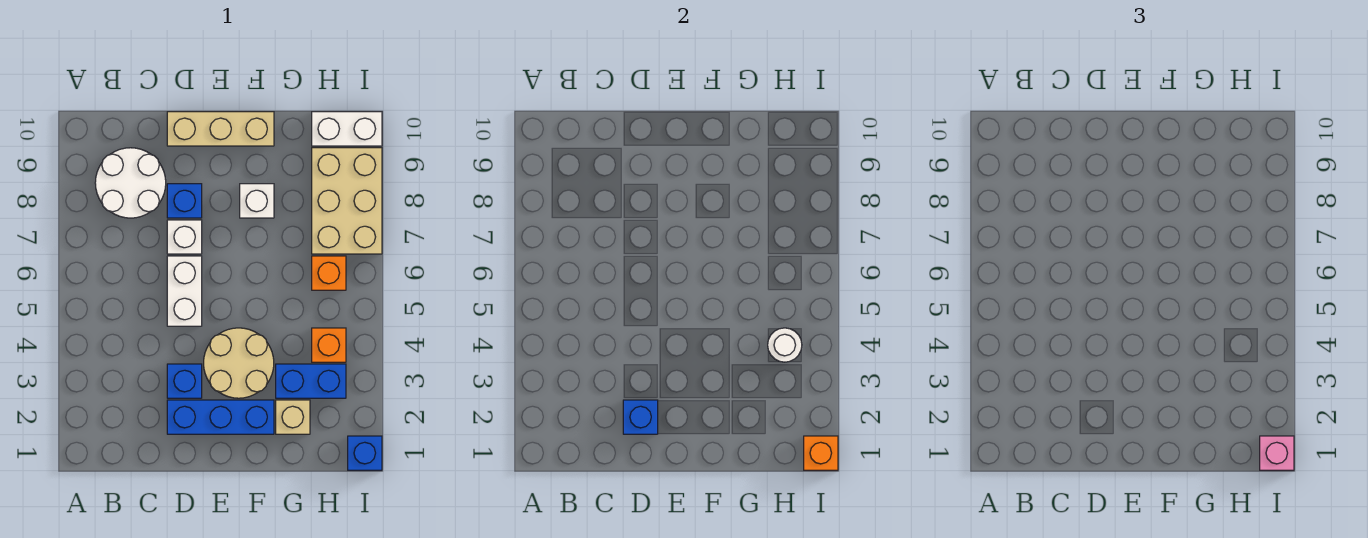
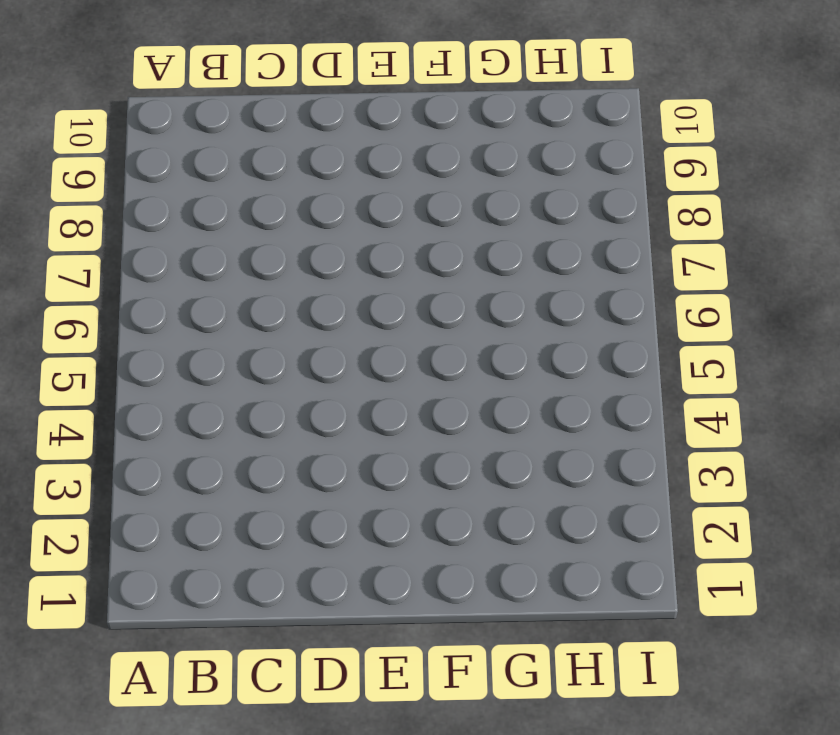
none -> white 2x2 round brick [95,148,166,218]
none -> blue 1x3 brick [167,400,274,434]
none -> blue 1x1 brick [167,364,202,398]

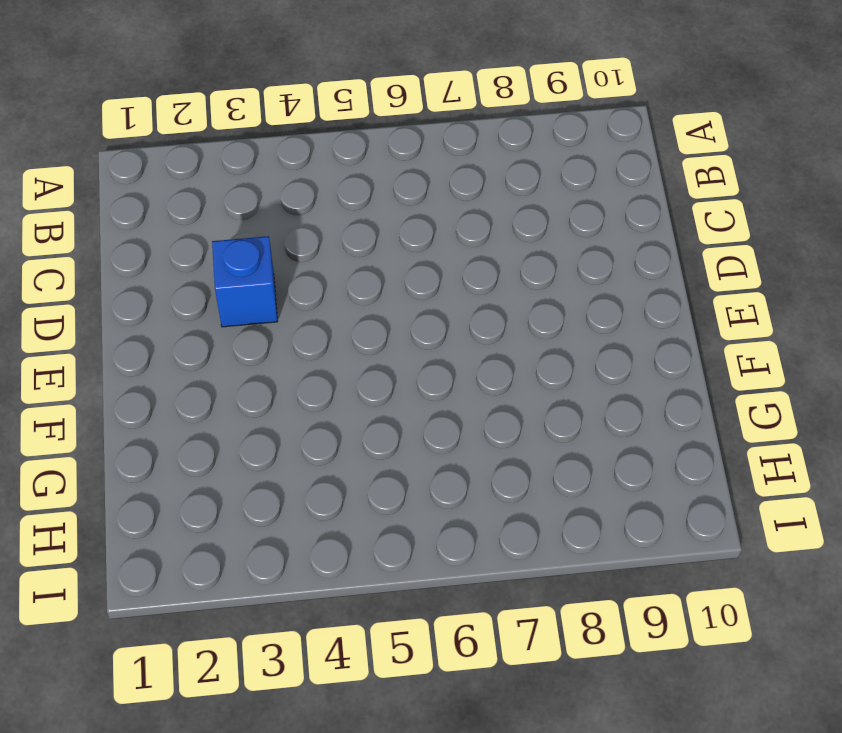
none -> white 2x2 round brick [95,148,166,218]
none -> blue 1x3 brick [167,400,274,434]
none -> white 1x2 brick [167,256,202,326]

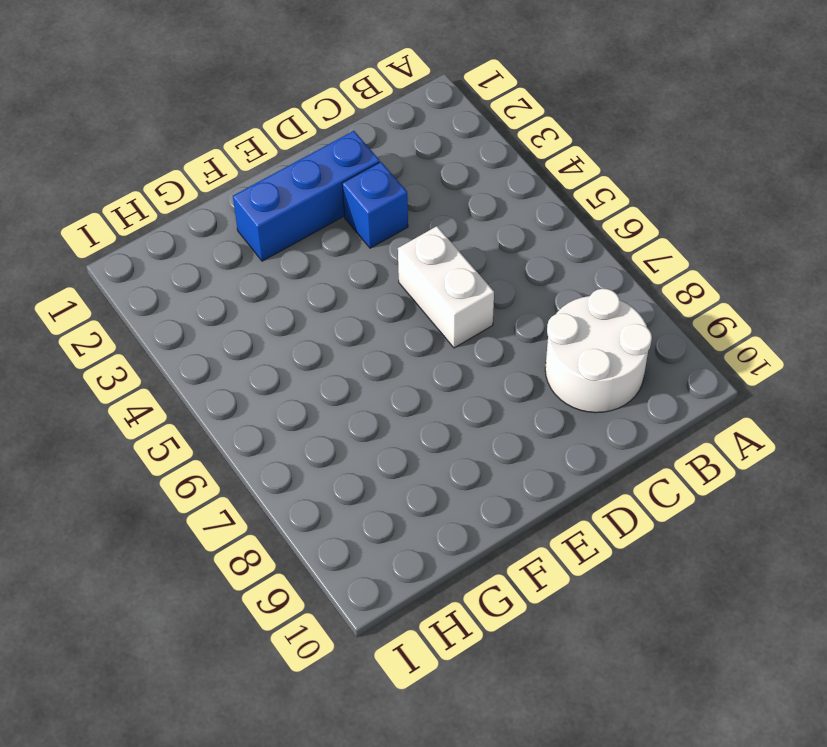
none -> white 1x1 brick [167,220,202,254]
none -> blue 1x1 brick [167,184,202,218]
none -> tan 1x3 brick [167,112,274,146]

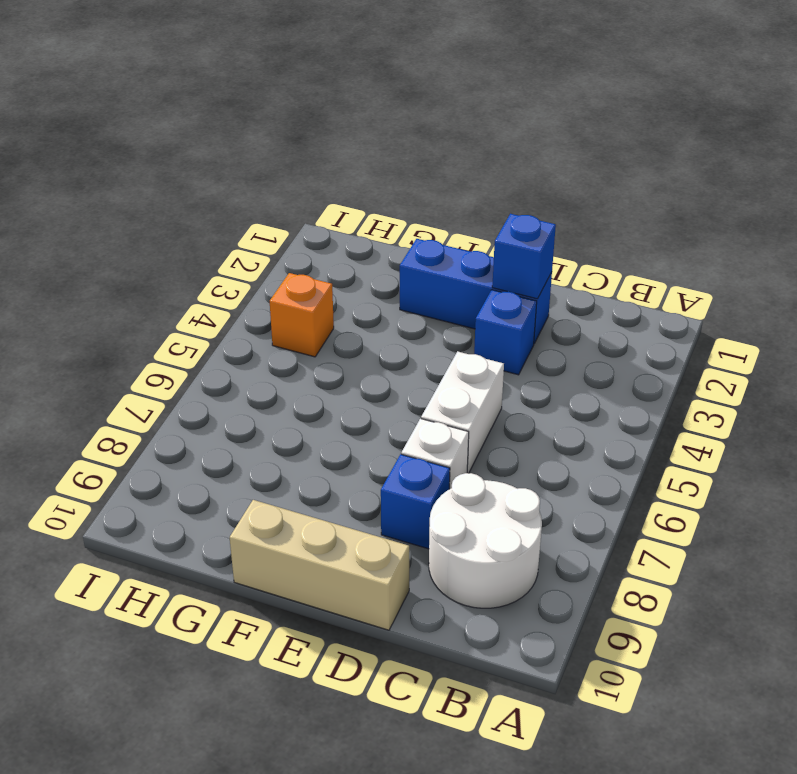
none -> tan 2x2 round brick [204,328,274,398]
none -> white 1x1 brick [240,184,274,218]
none -> tan 1x1 brick [276,400,310,434]

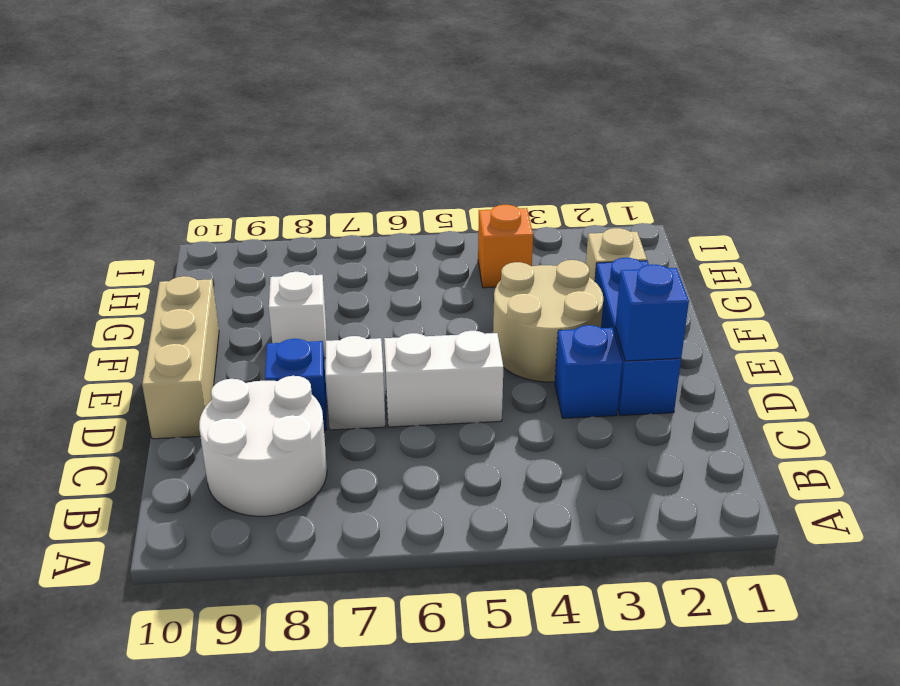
none -> blue 1x2 brick [276,364,346,398]
none -> orange 1x1 brick [312,256,346,290]
none -> tan 2x3 brick [312,148,382,254]

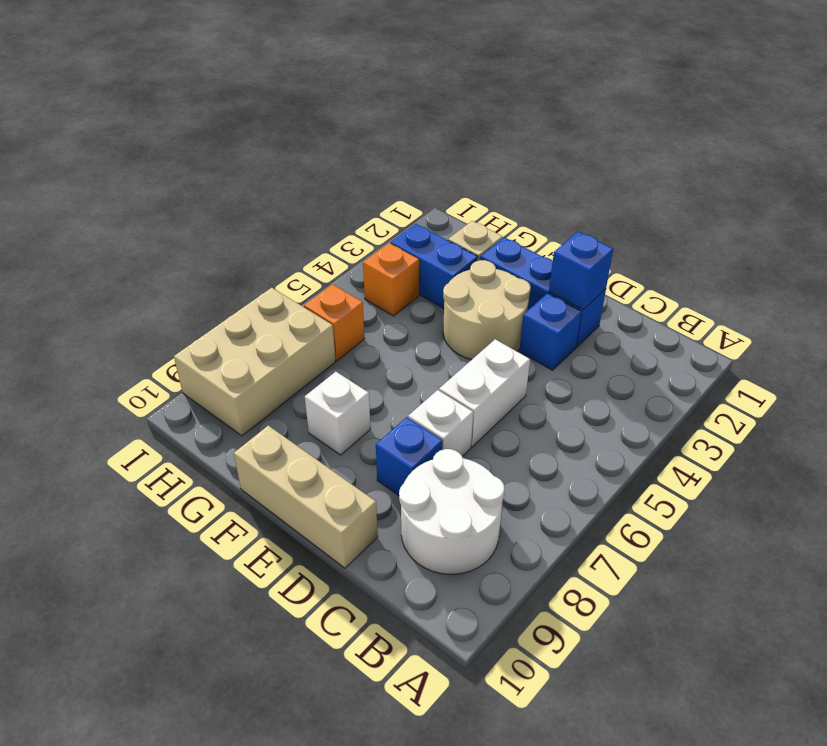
none -> white 1x2 brick [312,112,382,146]
none -> blue 1x1 brick [348,436,382,470]
none -> white 1x1 round brick [768,328,802,362]

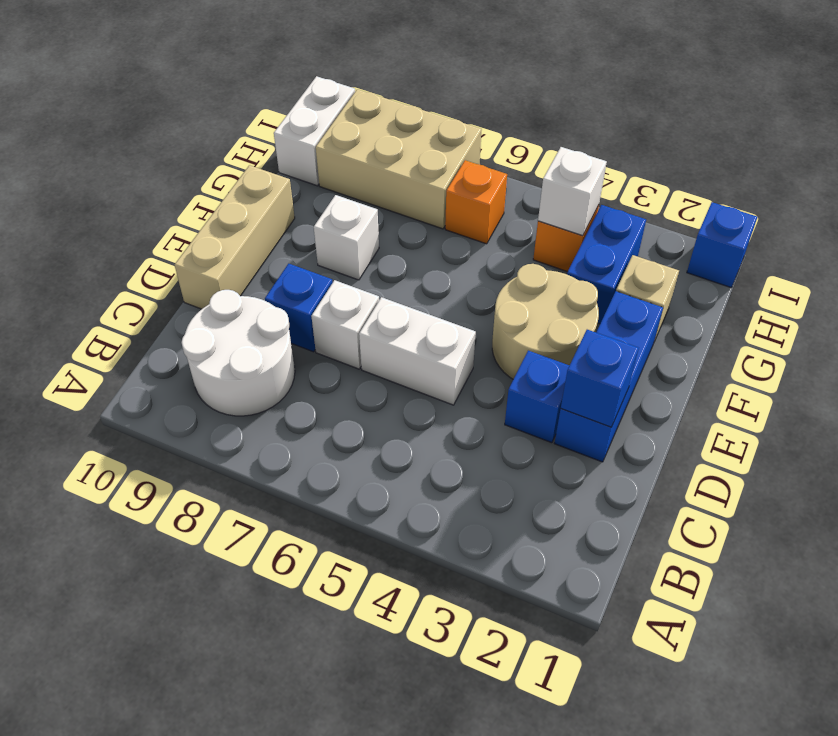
white 1x1 brick [538,147,607,236] -> white 1x1 round brick [768,328,802,362]
none -> orange 1x1 brick [804,436,838,470]
none -> pink 1x1 brick [1260,436,1294,470]

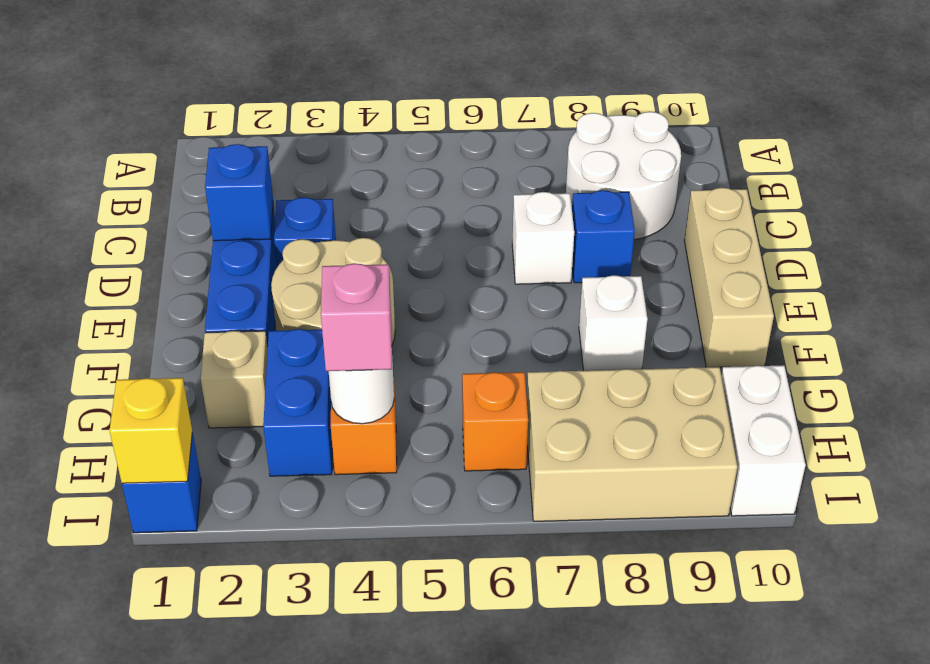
pink 1x1 brick [321,263,392,371] -> pink 1x1 brick moved to [1260,436,1294,470]
yellow 1x1 brick [109,378,192,483] -> orange 1x1 brick [804,436,838,470]
none -> white 1x2 brick [167,256,202,326]

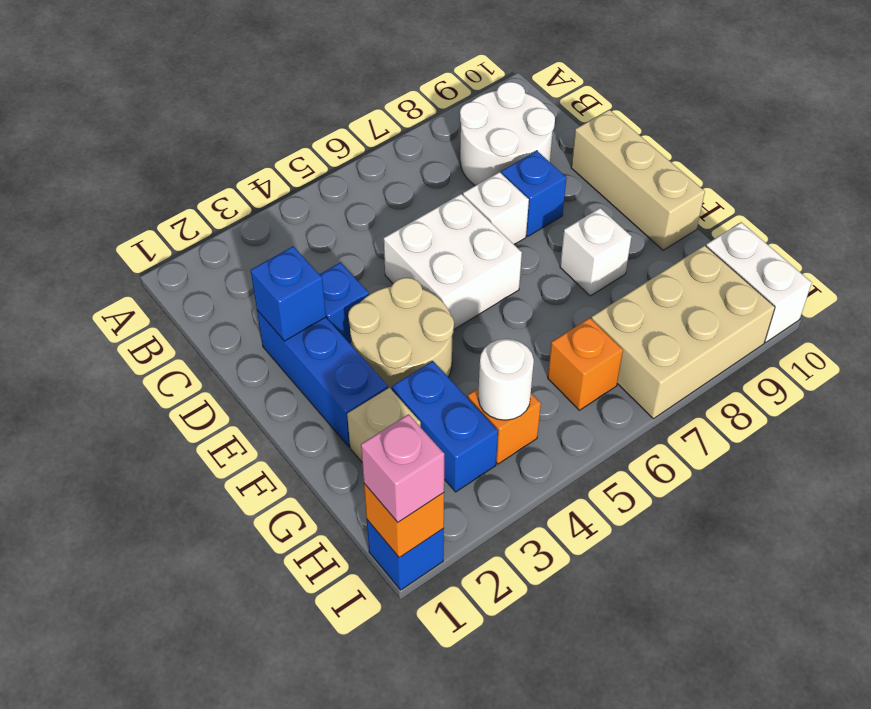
white 2x2 brick [384,194,522,329] -> white 1x2 brick [167,256,202,326]

